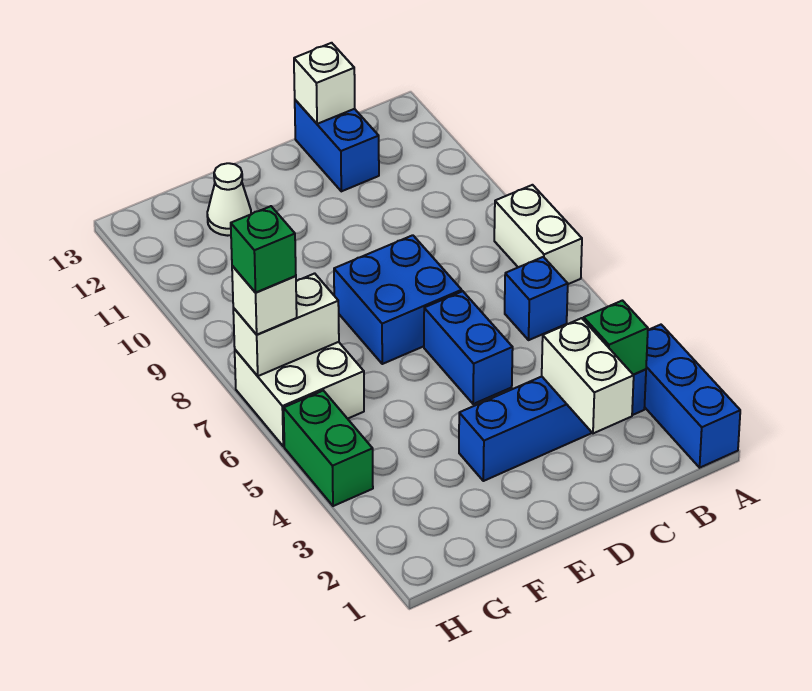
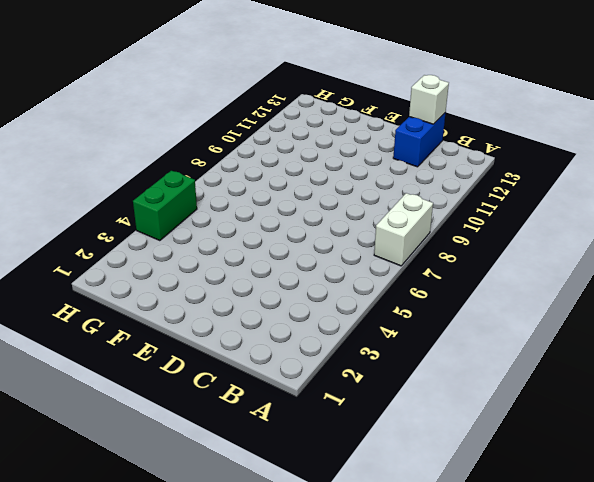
none -> blue 1x3 brick [645,325,740,468]
none -> blue 1x4 brick [459,369,646,481]
none -> blue 1x1 brick [505,257,568,340]

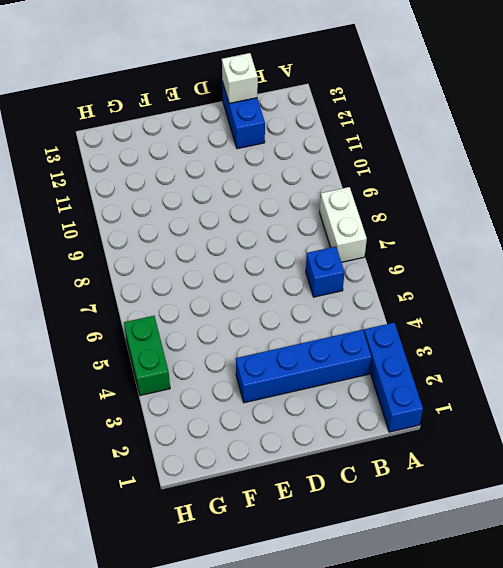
none -> blue 1x2 brick [424,291,513,404]
none -> blue 2x2 brick [334,235,462,364]
none -> white 1x1 cone [207,163,251,236]

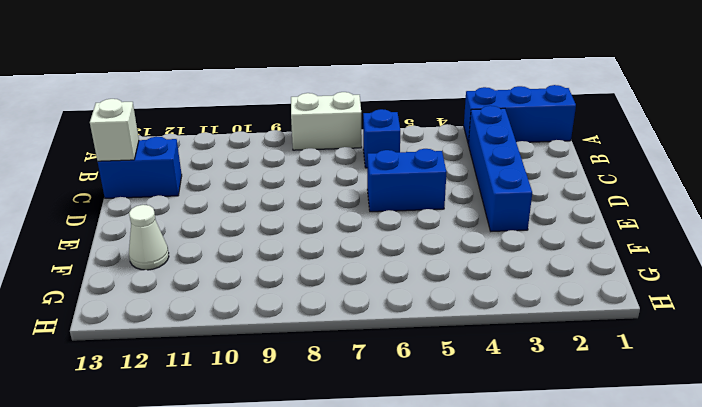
none -> blue 2x2 brick [334,235,462,364]
none -> white 2x2 brick [235,342,364,446]
none -> green 1x2 brick [284,391,373,506]

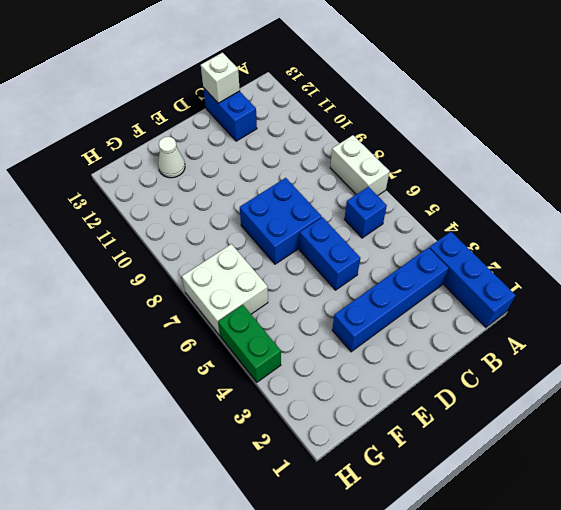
none -> green 1x1 brick [584,301,648,375]
none -> white 1x2 brick [542,318,634,433]
none -> white 1x2 brick [233,273,339,376]

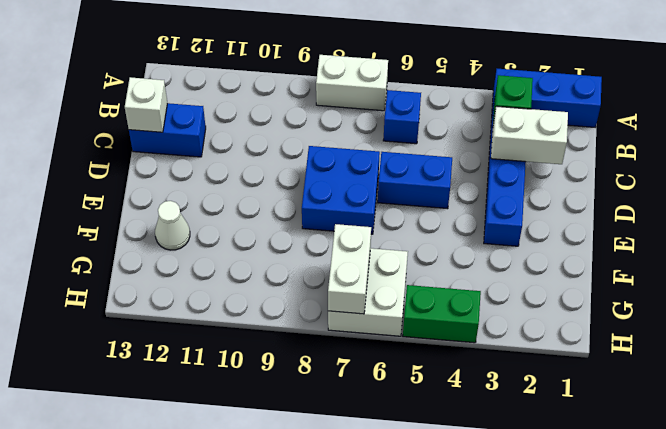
none -> white 1x1 brick [232,266,297,335]
none -> green 1x1 brick [231,206,296,293]

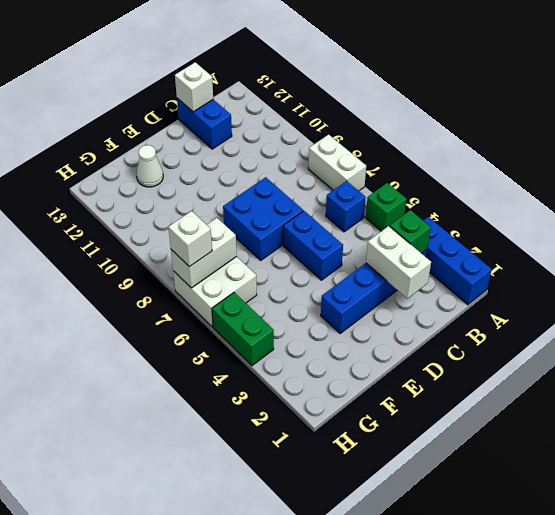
green 1x1 brick [366,183,406,231] -> green 1x1 brick moved to [231,206,296,293]

